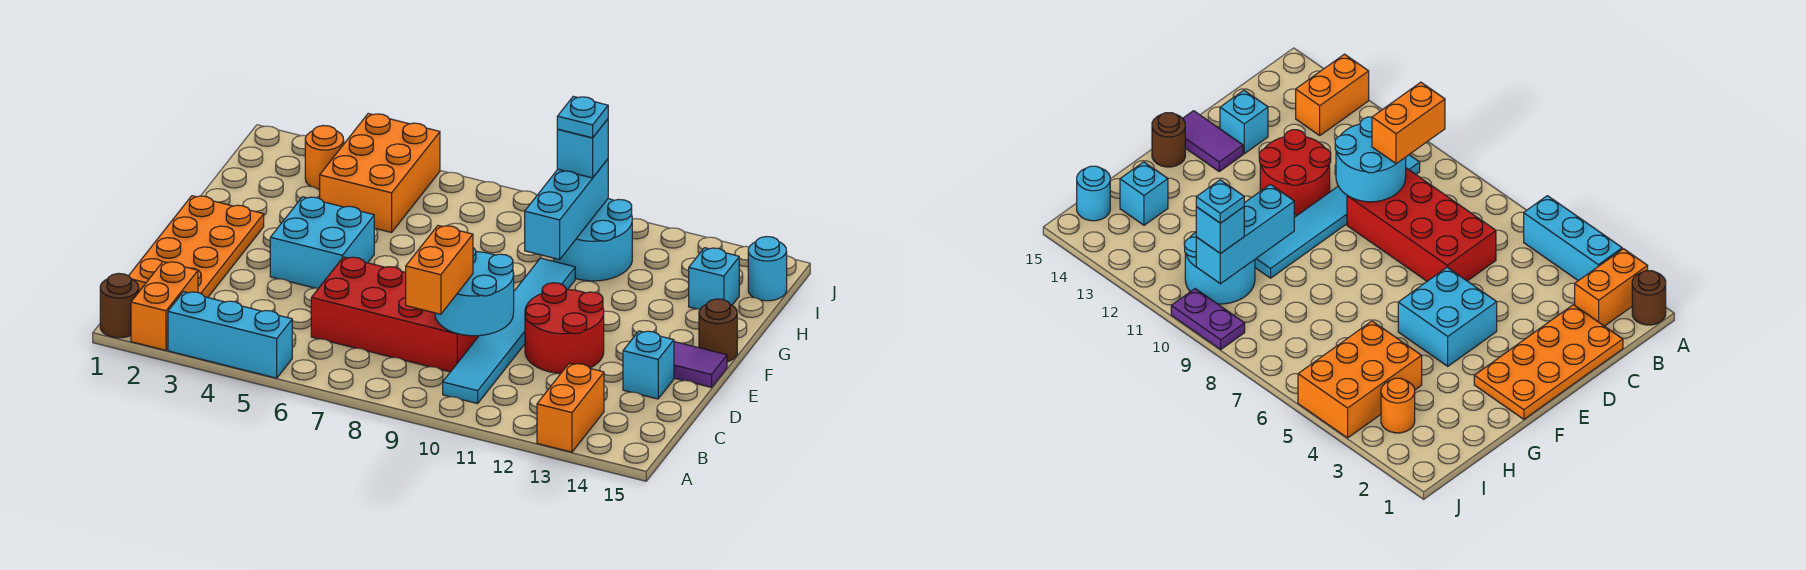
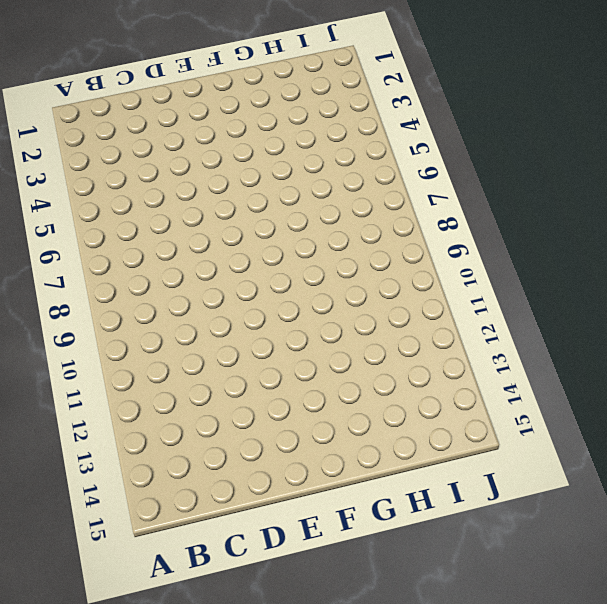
none -> brown 1x1 round brick [100,273,139,338]
none -> orange 1x2 brick [131,262,198,350]
none -> cyan 1x3 brick [168,292,292,378]

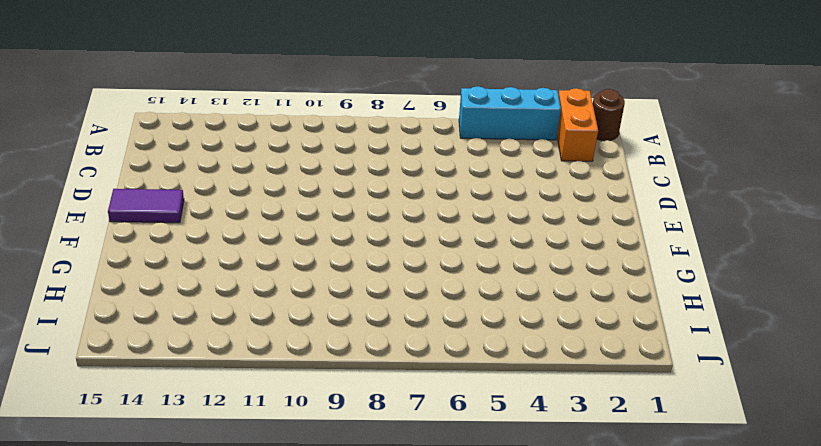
none -> orange 1x2 brick [537,363,604,452]
none -> cyan 1x6 tile [443,258,575,404]
none -> orange 2x4 plate [129,196,264,298]

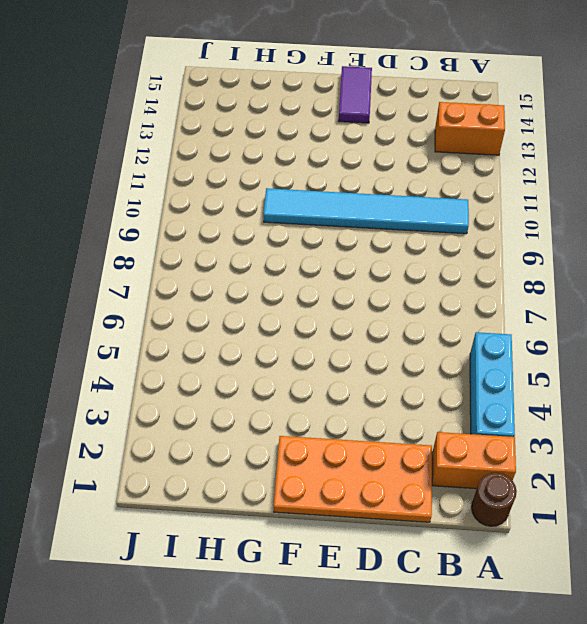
none -> red 2x4 brick [311,257,478,372]
none -> red 2x2 round brick [525,283,604,373]
none -> cyan 1x1 brick [623,331,674,399]

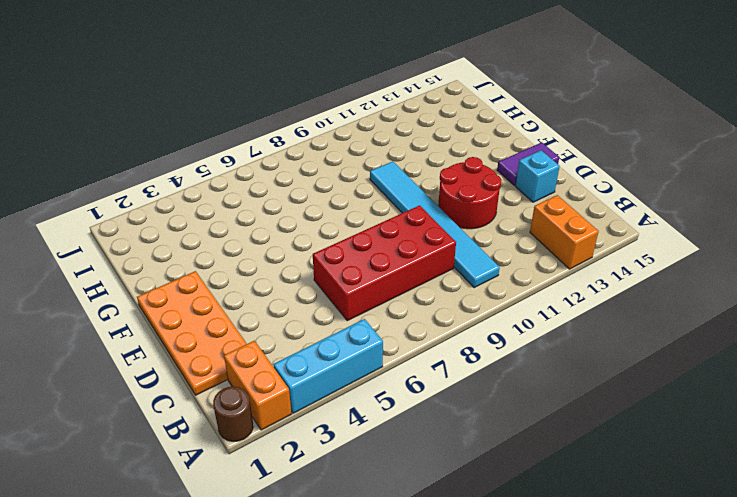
none -> cyan 2x2 brick [270,197,374,288]
none -> brown 1x1 round brick [699,299,737,362]
none -> orange 2x3 brick [320,114,440,232]

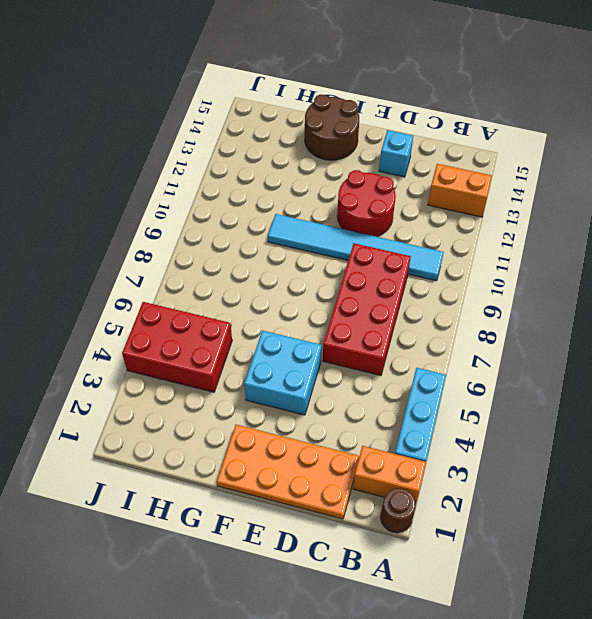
brown 2x2 round brick [305,94,359,160] -> brown 1x1 round brick [699,299,737,362]
red 2x3 brick [122,302,232,392] -> orange 2x3 brick [320,114,440,232]
none -> purple 1x2 tile [674,342,727,387]
none -> cyan 2x2 round brick [554,199,632,281]
none -> cyan 1x1 brick [689,248,739,309]

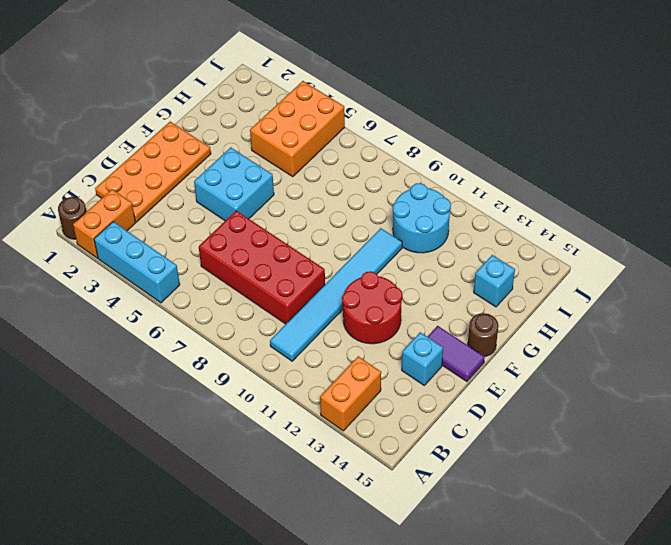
none -> orange 1x1 round brick [305,125,344,189]
none -> cyan 1x1 round brick [748,237,787,301]
none -> purple 1x2 plate [1171,289,1245,349]

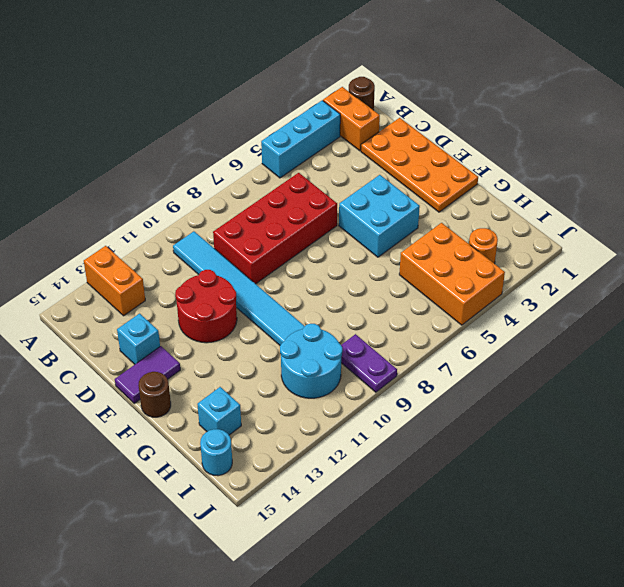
purple 1x2 plate [341,334,397,392] -> purple 1x2 plate turned to [1171,289,1245,349]
none -> cyan 2x2 round brick [435,248,514,336]
none -> cyan 1x3 brick [525,159,608,259]
none -> orange 1x2 brick [406,226,473,314]

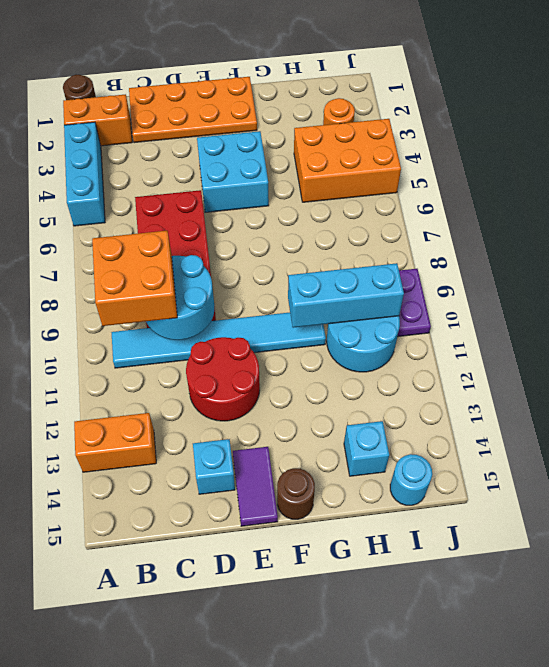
orange 2x2 brick [92,231,177,326] -> orange 1x2 brick [406,226,473,314]
none -> cyan 1x1 brick [557,119,608,178]
none -> cyan 1x1 plate [557,96,608,138]

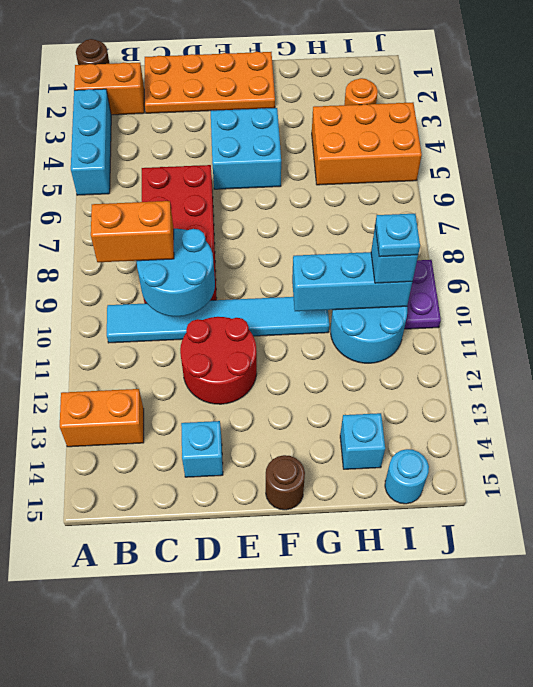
none -> purple 1x2 tile [674,342,727,387]

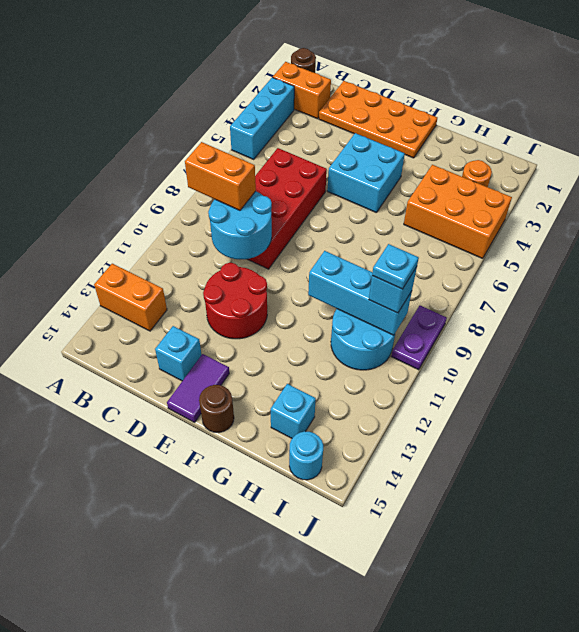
none -> cyan 1x6 tile [443,258,575,404]

